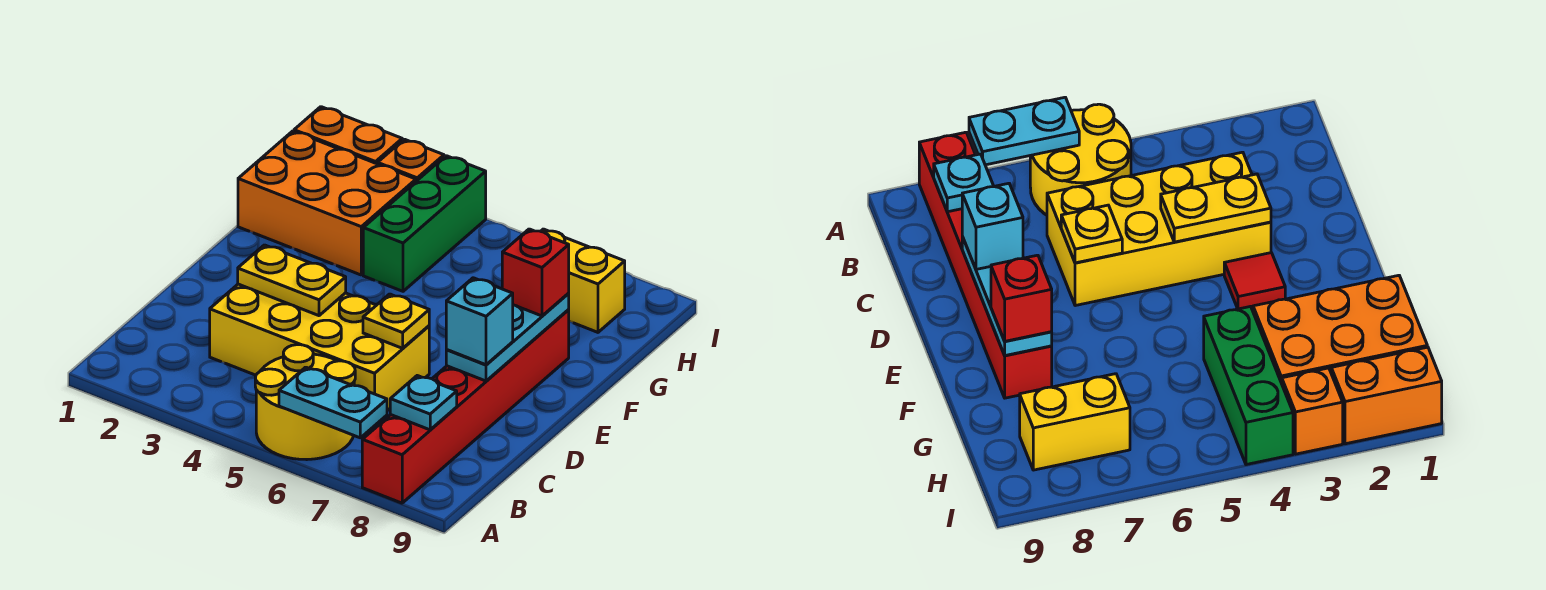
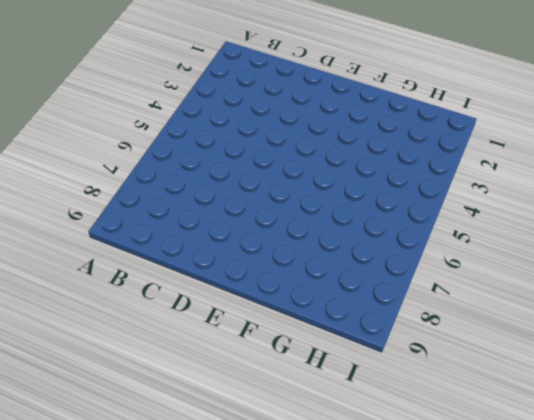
none -> yellow 2x2 round brick [255,345,355,460]
none -> red 1x6 brick [362,310,569,503]
none -> yellow 2x4 brick [210,284,429,411]

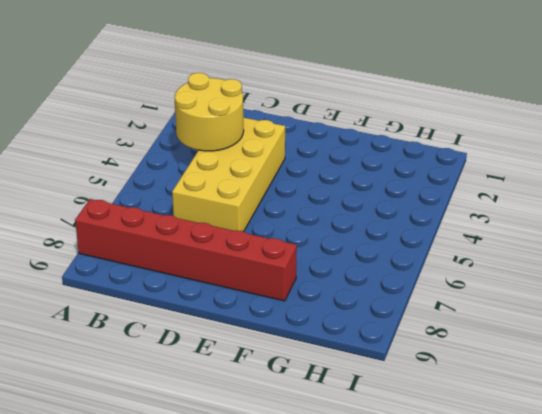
yellow 2x2 round brick [175,73,244,151] -> yellow 2x2 round brick moved to [255,345,355,460]
none -> red 1x1 tile [1224,253,1285,309]
none -> orange 2x3 brick [238,131,416,275]
none -> green 1x3 brick [363,156,486,291]

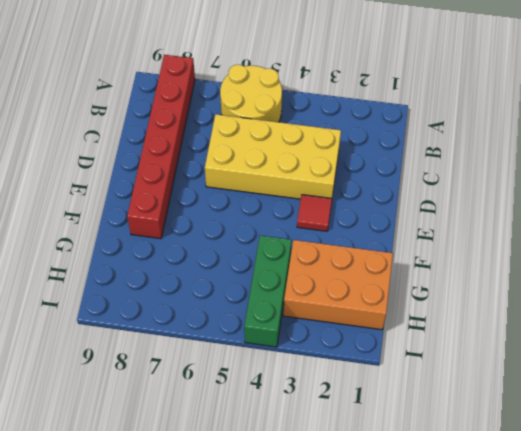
none -> yellow 1x2 brick [541,229,625,332]
none -> orange 1x2 brick [294,107,402,164]
none -> orange 1x1 brick [378,139,444,181]

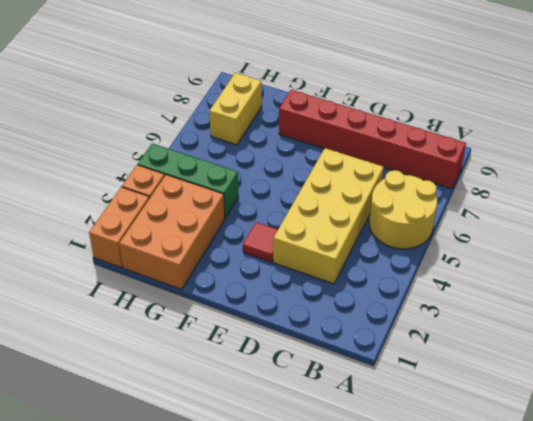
none -> cyan 1x2 plate [279,367,387,438]
none -> cyan 1x1 plate [390,376,457,430]
none -> yellow 1x2 plate [238,245,346,316]

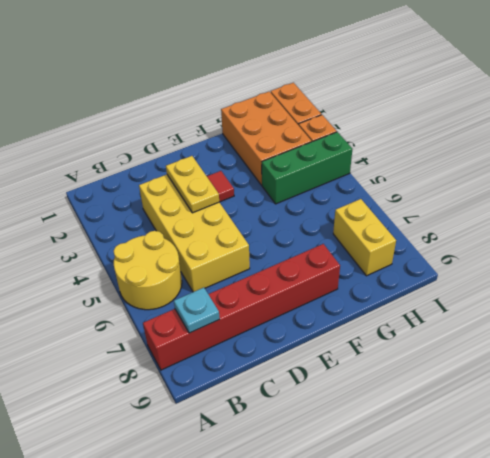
none -> cyan 1x2 plate [279,367,387,438]
none -> yellow 1x1 plate [363,294,429,348]
none -> cyan 1x3 plate [446,294,569,381]

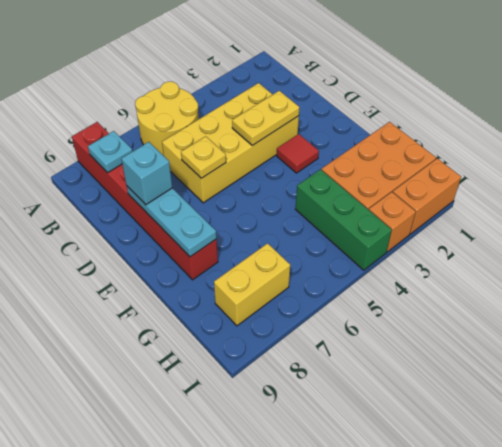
none -> cyan 1x2 plate [279,367,387,438]
none -> red 1x1 brick [502,229,569,316]

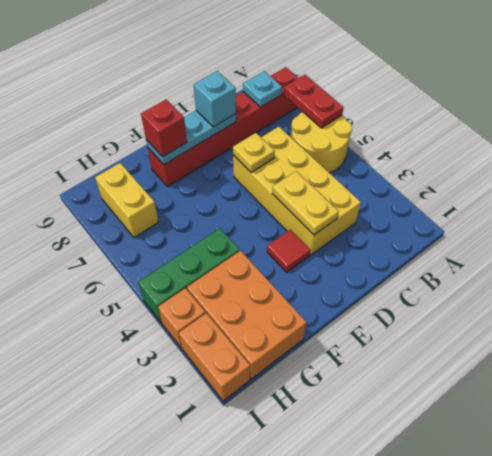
red 1x2 plate [284,75,344,128] -> cyan 1x2 plate [279,367,387,438]

